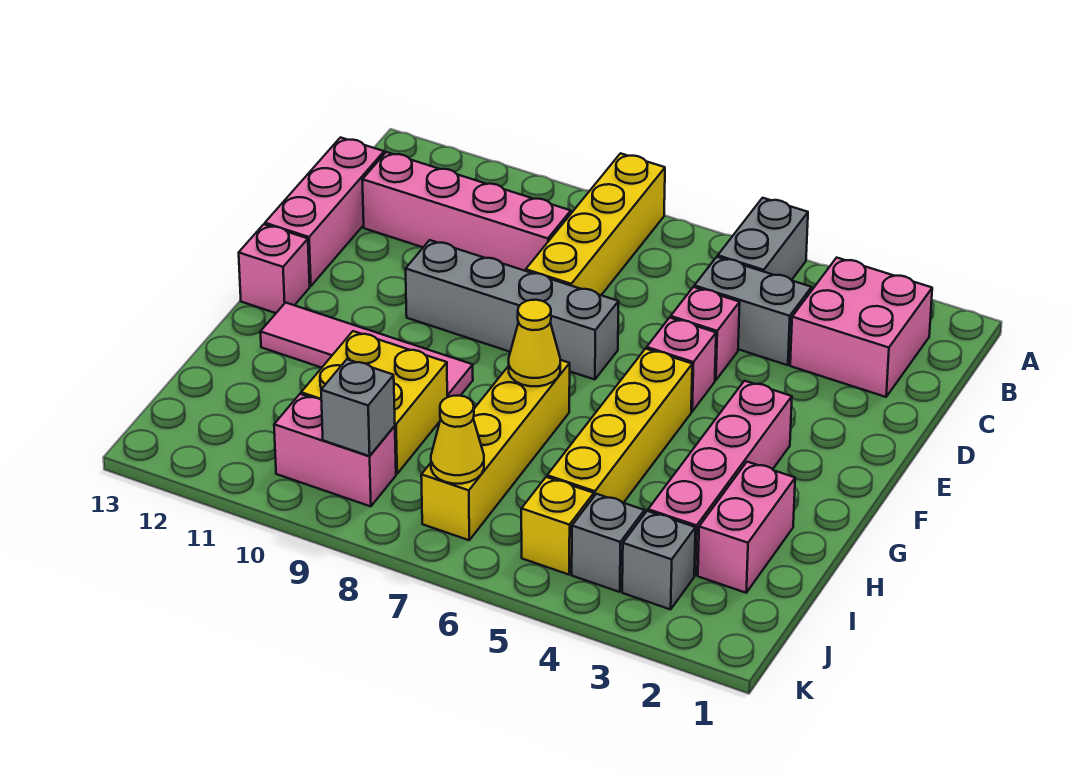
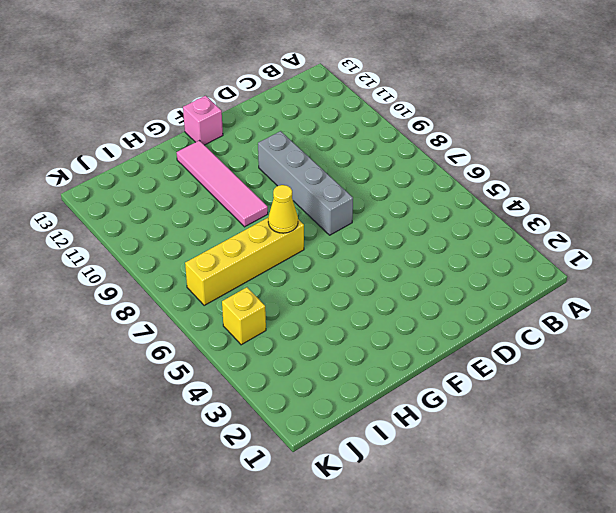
none -> grey 1x2 brick [718,198,808,280]
none -> yellow 1x4 brick [526,153,665,295]
none -> pink 2x2 brick [790,258,932,397]

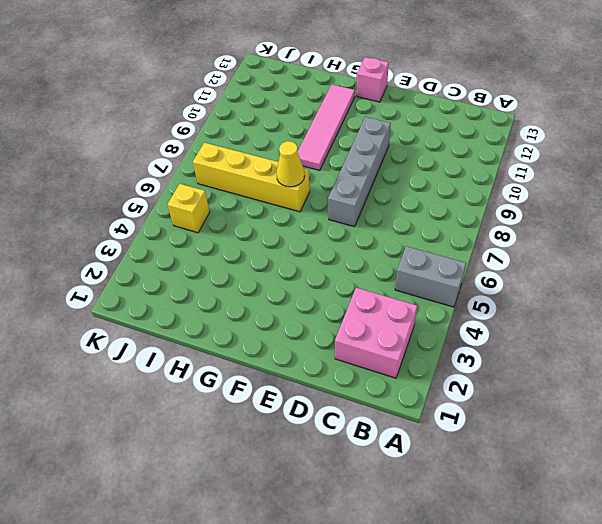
none -> yellow 1x4 brick [526,153,665,295]
none -> grey 1x2 brick [694,257,812,365]
none -> pink 1x4 brick [362,152,571,271]

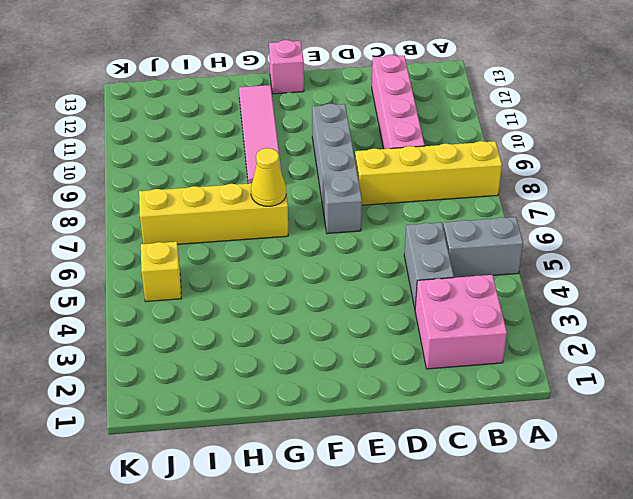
none -> pink 1x3 brick [265,138,384,286]
none -> pink 1x1 brick [671,287,740,380]
none -> pink 1x1 brick [647,318,716,411]

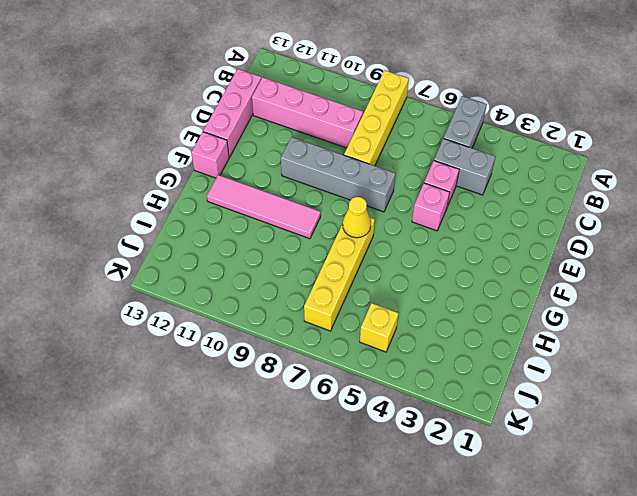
none -> pink 2x2 brick [790,258,932,397]
none -> pink 1x4 brick [648,381,792,575]
none -> yellow 1x4 brick [547,349,692,503]

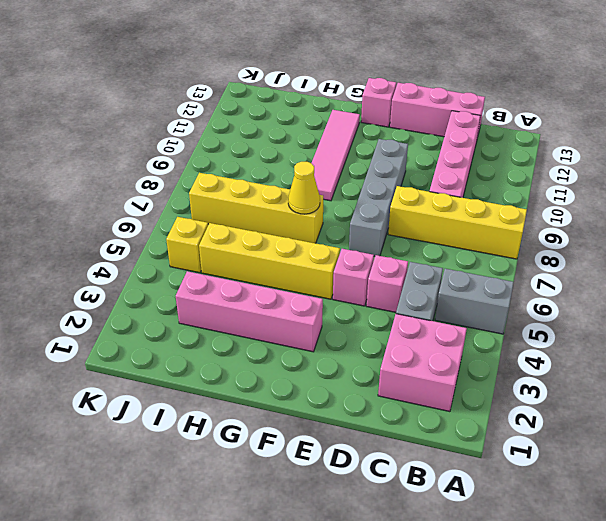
none -> pink 1x2 brick [698,462,795,593]
none -> yellow 2x2 brick [301,331,447,474]
none -> grey 1x1 brick [622,511,695,609]

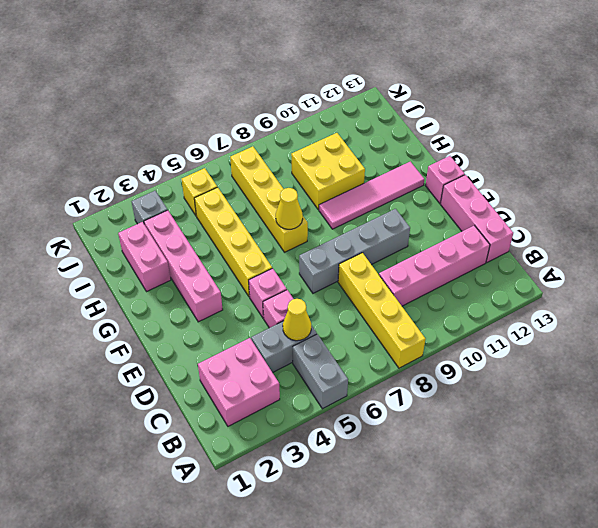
yellow 1x1 cone [283,299,311,341] -> yellow 1x1 cone moved to [431,396,484,484]
none -> grey 1x1 brick [572,494,644,592]
none -> pink 1x2 brick [274,394,396,506]
none -> grey 1x1 brick [321,359,395,456]

